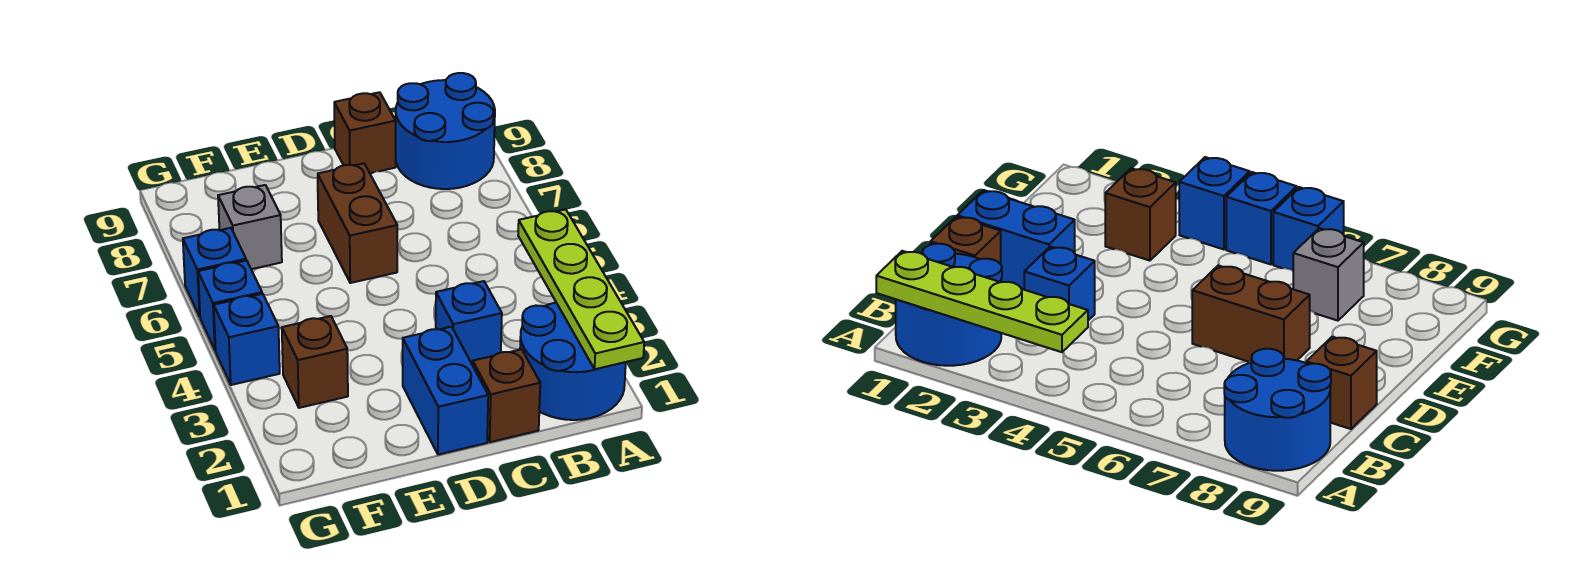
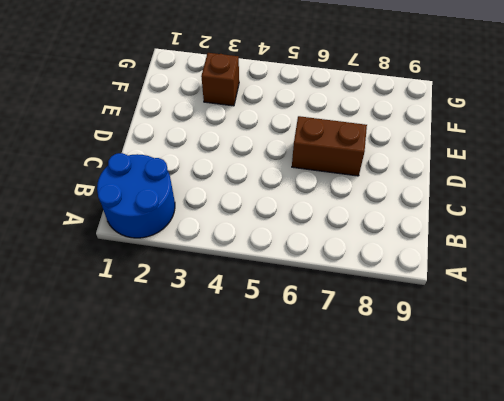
none -> blue 2x2 round brick [396,73,495,189]
none -> brown 1x1 brick [473,349,540,442]
none -> blue 1x1 brick [436,281,502,365]

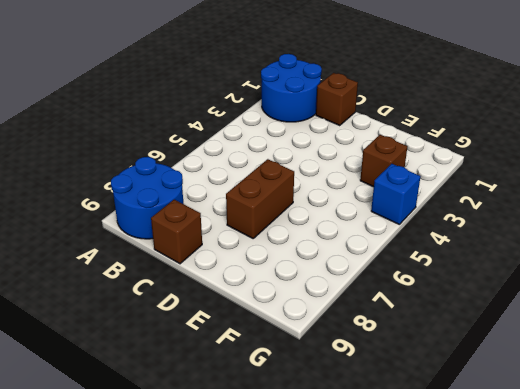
none -> blue 1x1 brick [436,281,502,365]
none -> blue 1x2 brick [403,327,488,455]
none -> grey 1x1 brick [218,185,282,269]

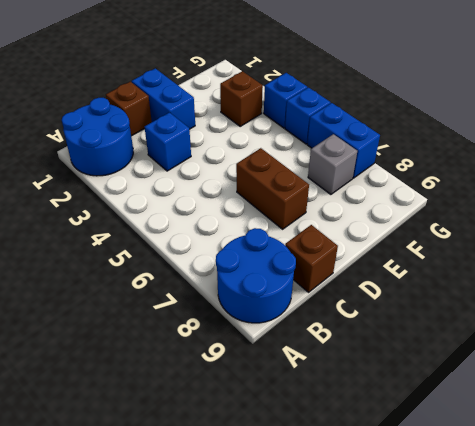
blue 1x2 brick [307,103,380,178] -> blue 1x1 brick [183,228,246,317]
none -> lime 1x4 plate [518,209,644,369]

